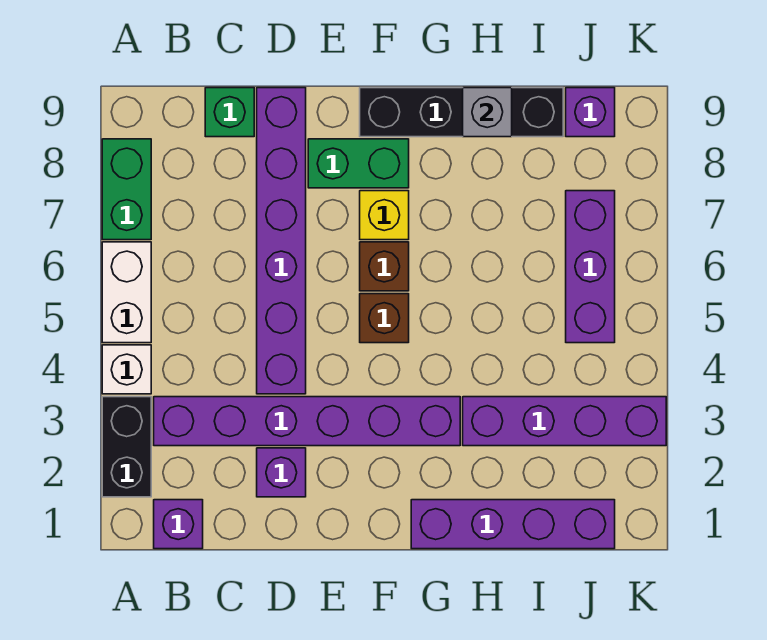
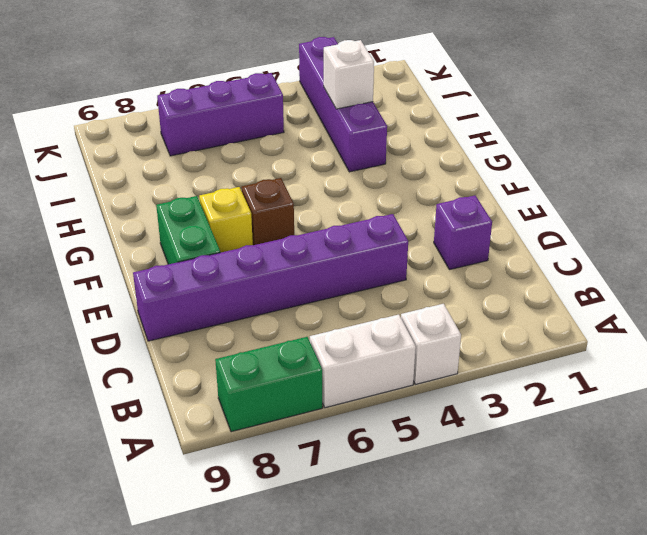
white 1x1 brick [324,40,374,109] -> none
none -> black 1x2 brick [102,397,151,497]
none -> purple 1x1 brick [154,500,203,549]
none -> purple 1x6 brick [154,397,460,446]

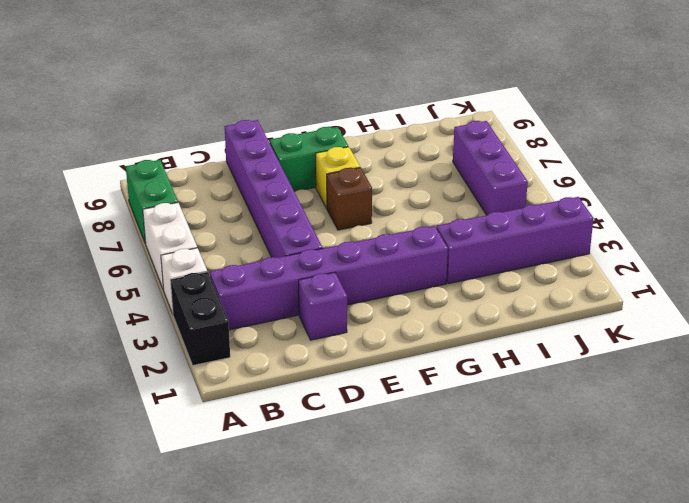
none -> purple 1x1 brick [154,500,203,549]
none -> green 1x1 brick [205,88,254,137]
none -> brown 1x1 brick [360,294,409,343]

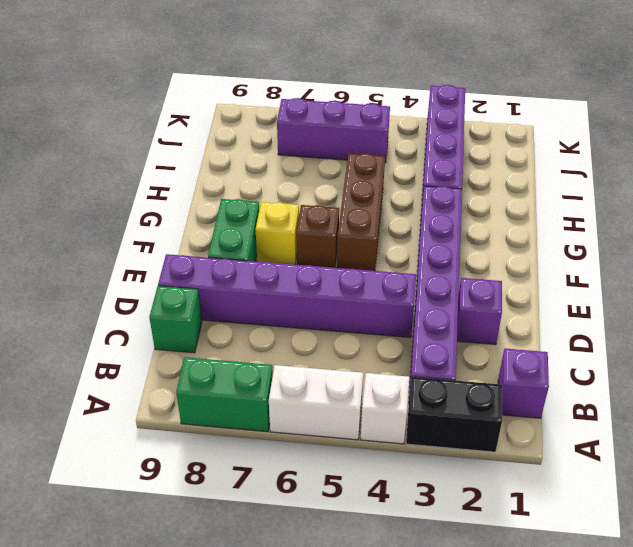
brown 1x3 brick [337,153,385,271] -> brown 1x1 brick [360,294,409,343]
none -> black 1x4 brick [360,88,563,137]
none -> purple 1x4 brick [411,500,615,549]
none -> purple 1x1 brick [566,88,615,137]

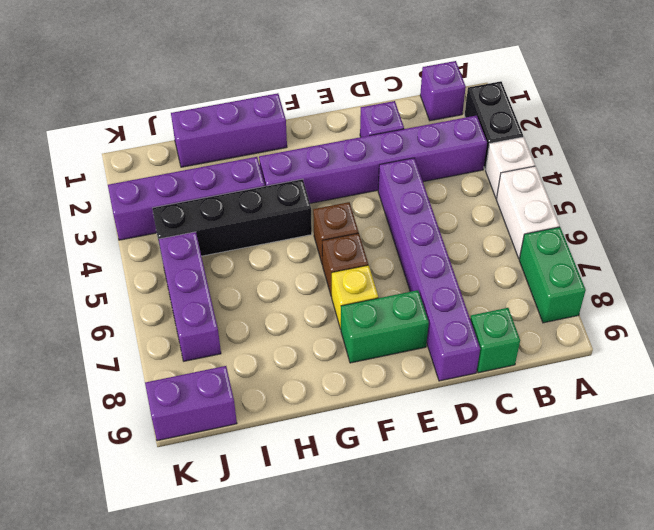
purple 1x3 brick [171,93,287,167] -> purple 1x4 brick [411,500,615,549]
black 1x4 brick [152,179,312,256] -> black 1x4 brick moved to [360,88,563,137]
purple 1x2 brick [145,366,237,441] -> purple 1x1 brick [566,88,615,137]
none -> grey 1x1 brick [463,88,512,137]

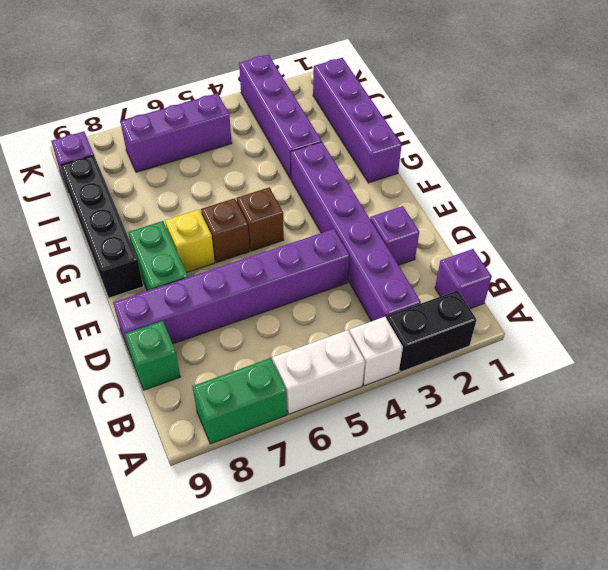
none -> grey 1x1 brick [463,88,512,137]

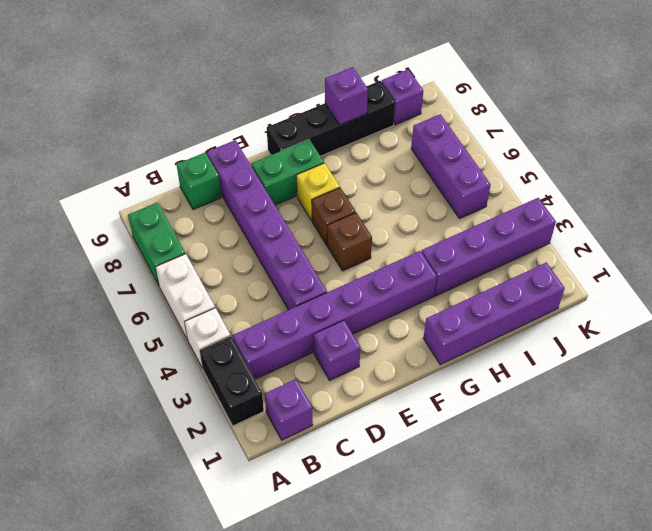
purple 1x1 brick [325,67,368,125] -> grey 1x1 brick [463,88,512,137]

